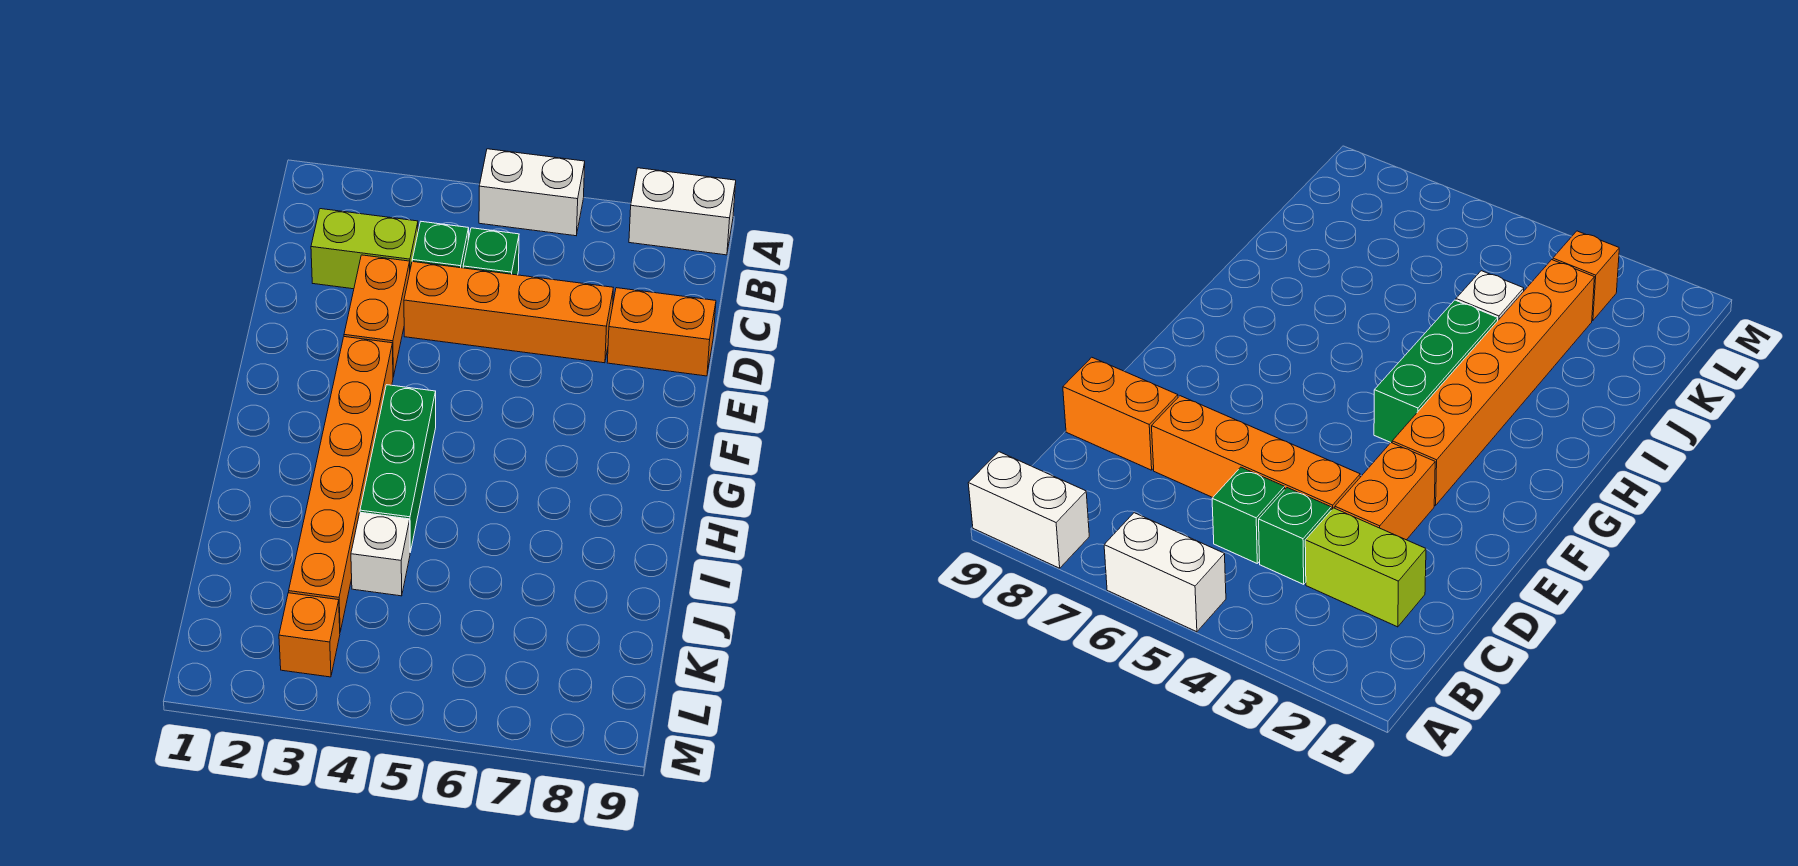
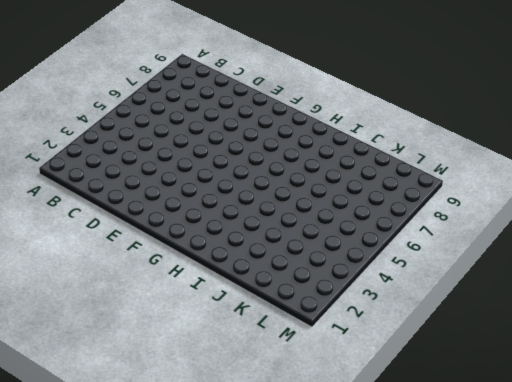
none -> white 1x2 brick [479,149,585,236]
none -> white 1x2 brick [629,168,736,255]
none -> lime 1x2 brick [311,209,418,289]

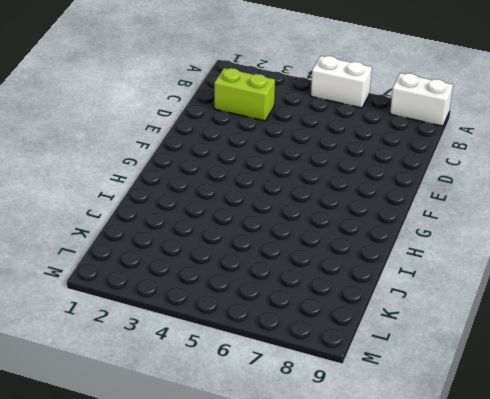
none -> green 1x1 brick [412,222,469,268]
none -> green 1x1 brick [463,228,519,275]
none -> orange 1x2 brick [344,255,410,377]

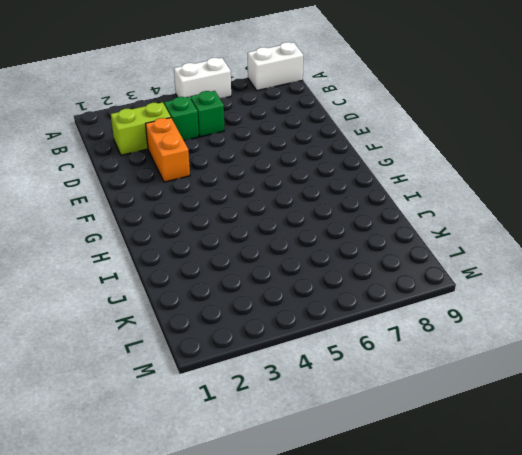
none -> orange 1x4 brick [404,262,613,363]
none -> orange 1x2 brick [607,288,716,376]
none -> orange 1x6 brick [289,337,393,631]

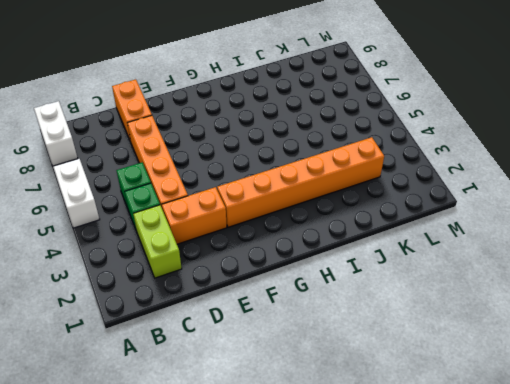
none -> green 1x3 brick [360,385,436,552]
none -> white 1x1 brick [351,512,410,596]
none -> orange 1x1 brick [279,593,340,677]

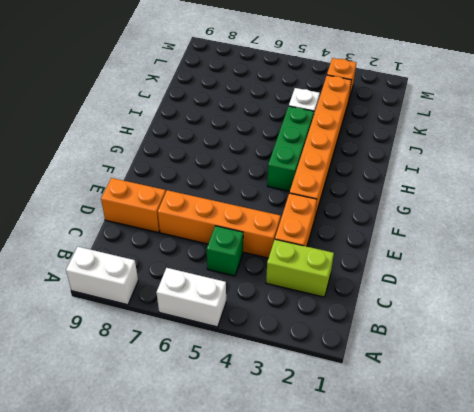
none -> green 1x1 brick [412,222,469,268]

